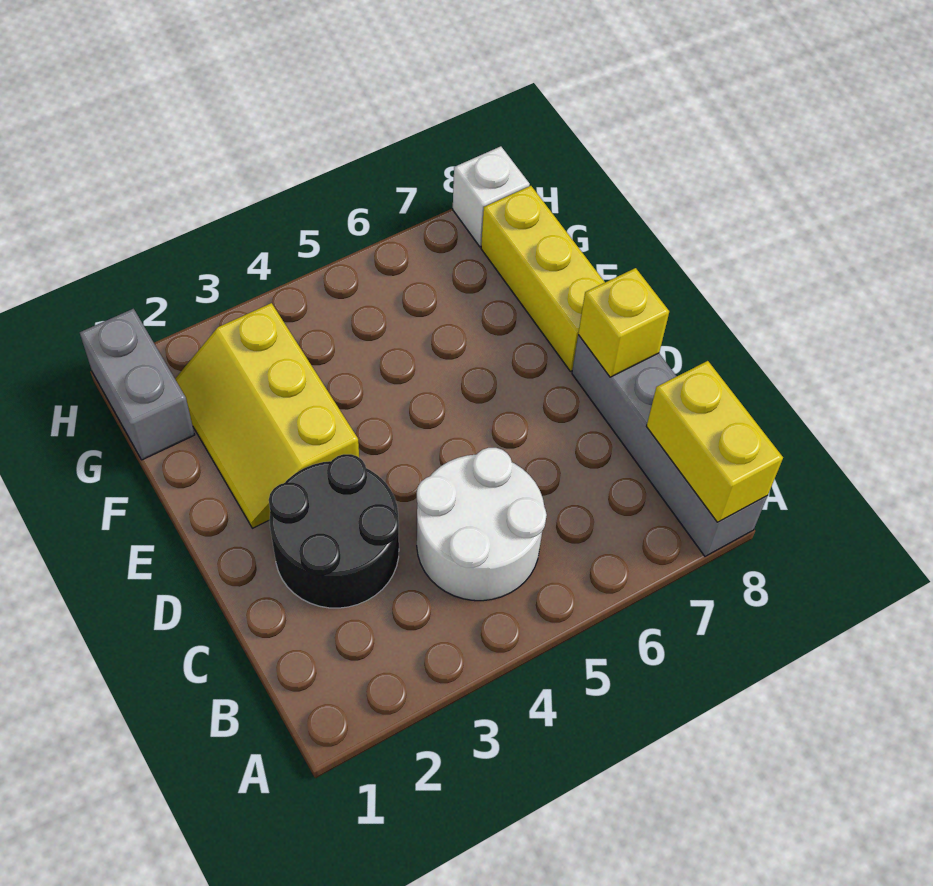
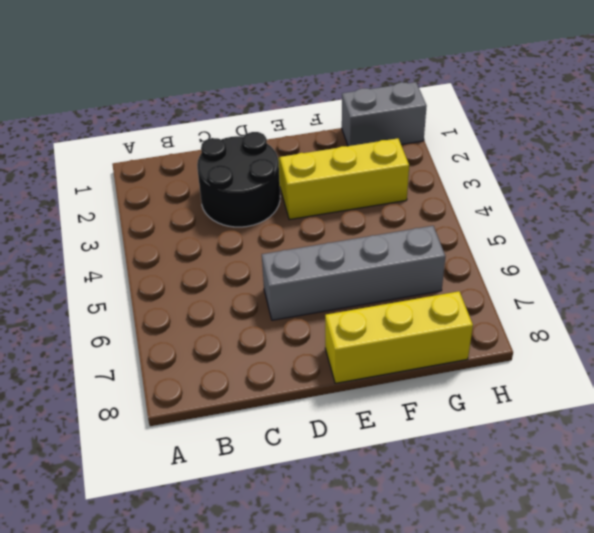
grey 1x4 brick [262,226,445,320] -> grey 1x4 brick moved to [572,335,767,556]
none -> white 2x2 round brick [417,448,547,601]
none -> white 1x1 brick [453,146,530,247]

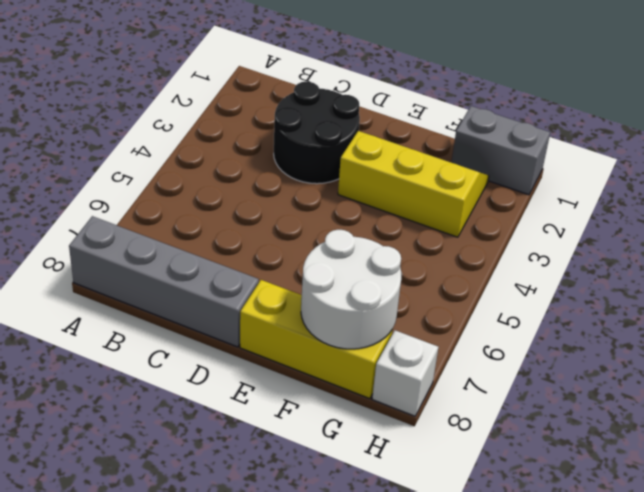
white 2x2 round brick [301,230,401,349] -> white 2x2 round brick moved to [417,448,547,601]
none -> yellow 1x2 brick [646,361,783,522]
none -> yellow 1x1 brick [578,268,669,377]

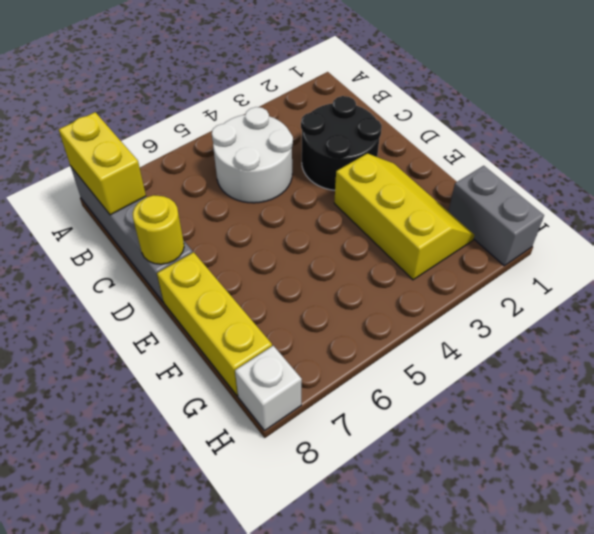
yellow 1x1 round brick [133,195,184,264] -> yellow 1x1 brick [578,268,669,377]

